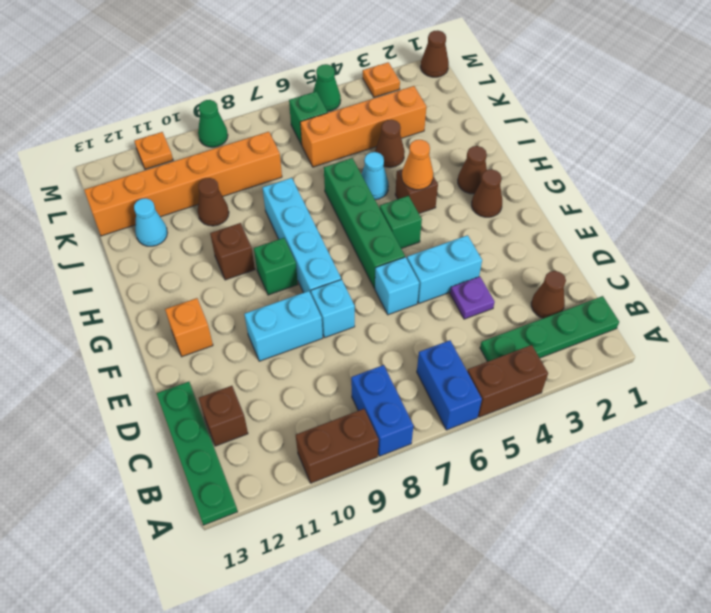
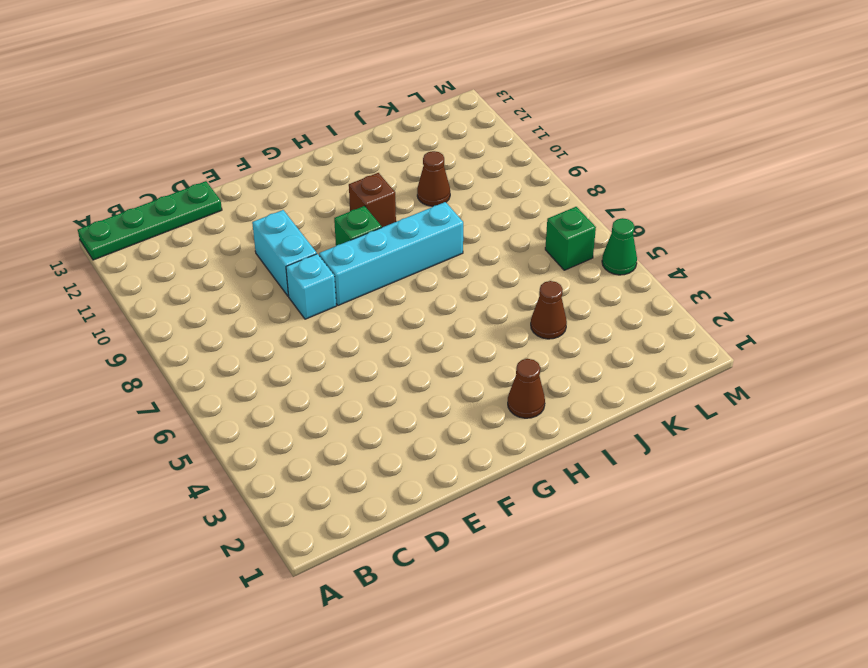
none -> brown 1x2 brick [467,345,548,417]
none -> blue 1x2 brick [417,340,482,430]
none -> blue 1x2 brick [351,365,414,456]
none -> brown 1x2 brick [296,409,379,483]

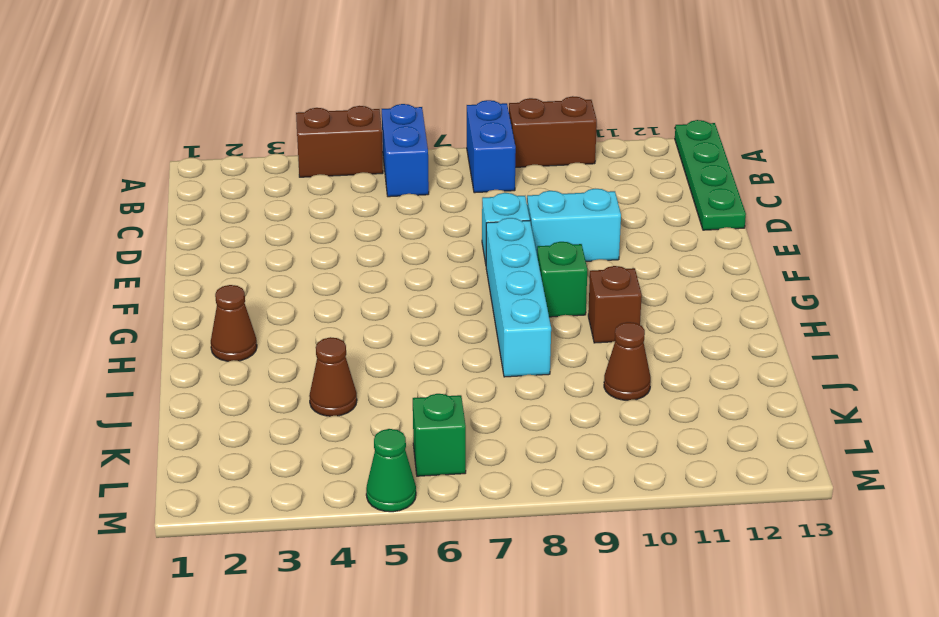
none -> green 1x4 plate [480,296,619,362]
none -> brown 1x1 cone [531,271,566,318]
none -> brown 1x1 brick [199,386,248,446]
none -> purple 1x1 plate [450,277,495,319]

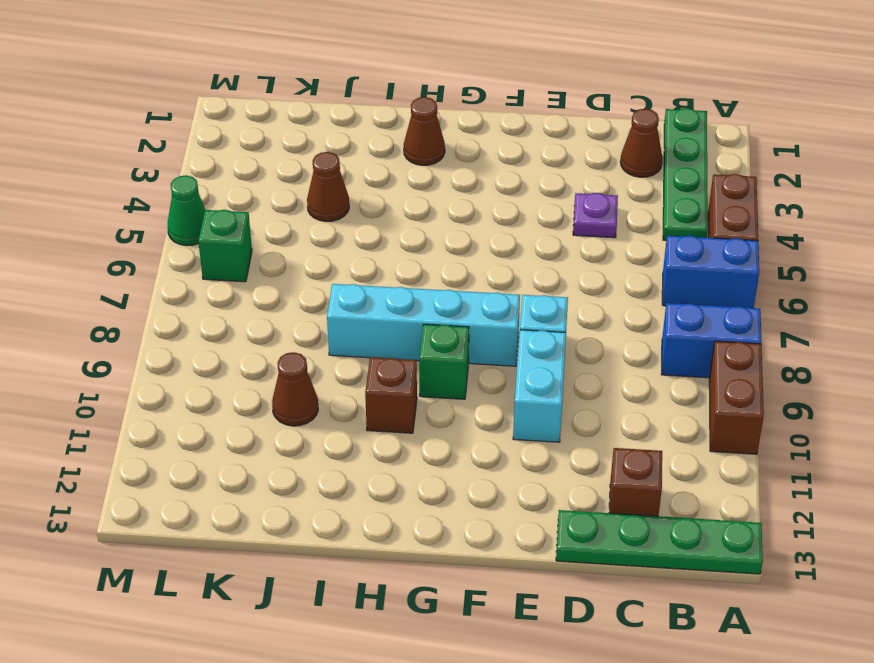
none -> cyan 1x2 brick [407,235,482,303]
none -> cyan 1x1 brick [375,257,419,315]
none -> green 1x4 brick [324,158,405,288]
none -> orange 1x1 brick [165,298,213,357]

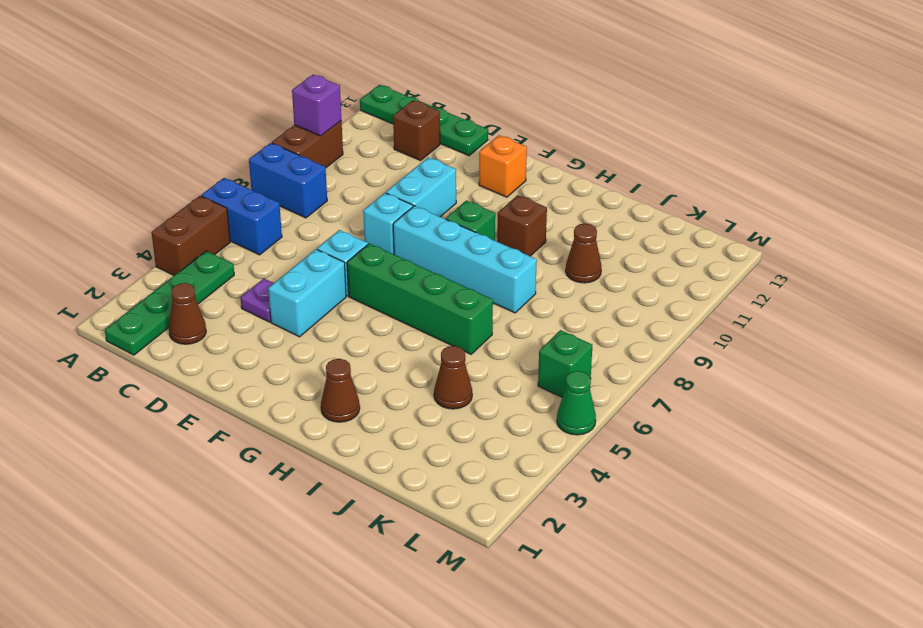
purple 1x1 brick [292,74,341,136] -> none
none -> brown 1x1 cone [472,169,502,217]
none -> green 1x1 brick [380,196,422,249]
none -> brown 1x1 brick [395,169,438,213]
none -> cyan 1x1 cone [361,152,389,200]

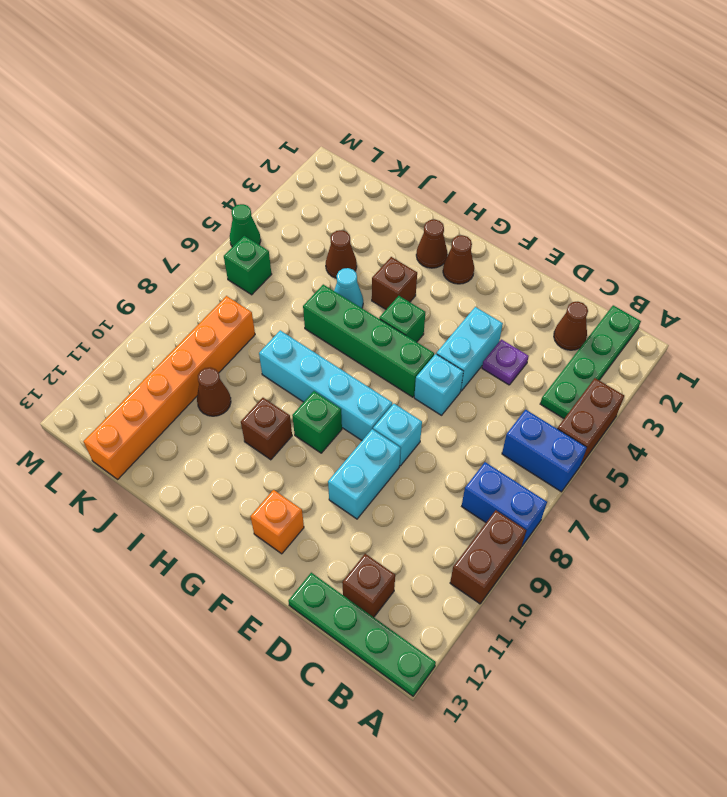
none -> cyan 1x1 cone [134,198,167,246]
none -> orange 1x4 brick [300,86,426,167]
none -> brown 1x1 cone [421,30,449,77]
none -> orange 1x1 plate [363,62,400,97]

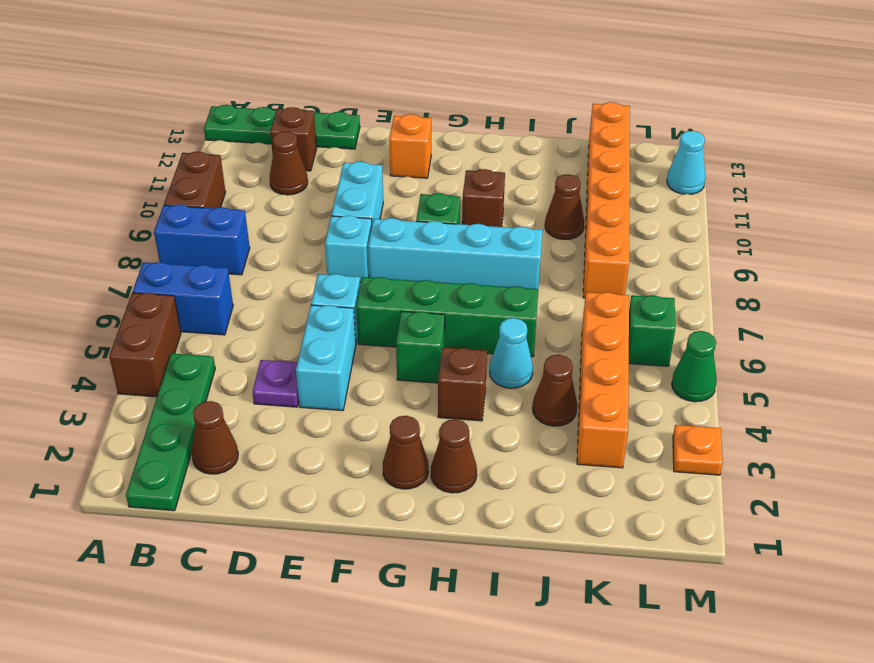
brown 1x1 cone [270,131,308,195] -> brown 1x1 cone moved to [421,30,449,77]
cyan 1x1 cone [667,131,706,194] -> cyan 1x1 cone moved to [134,198,167,246]
none -> green 1x1 cone [198,100,228,147]
none -> orange 1x1 plate [134,132,173,169]
none -> orange 1x1 cone [402,140,433,190]

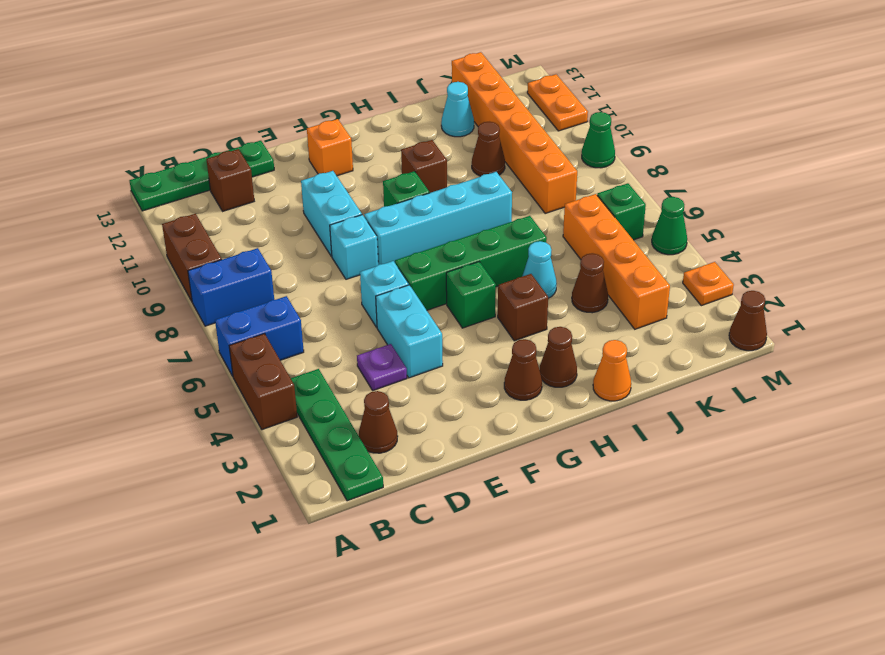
orange 1x1 cone [593,340,631,401] -> orange 1x1 cone moved to [402,140,433,190]
orange 1x2 plate [527,74,588,131] -> orange 1x1 plate [134,132,173,169]

